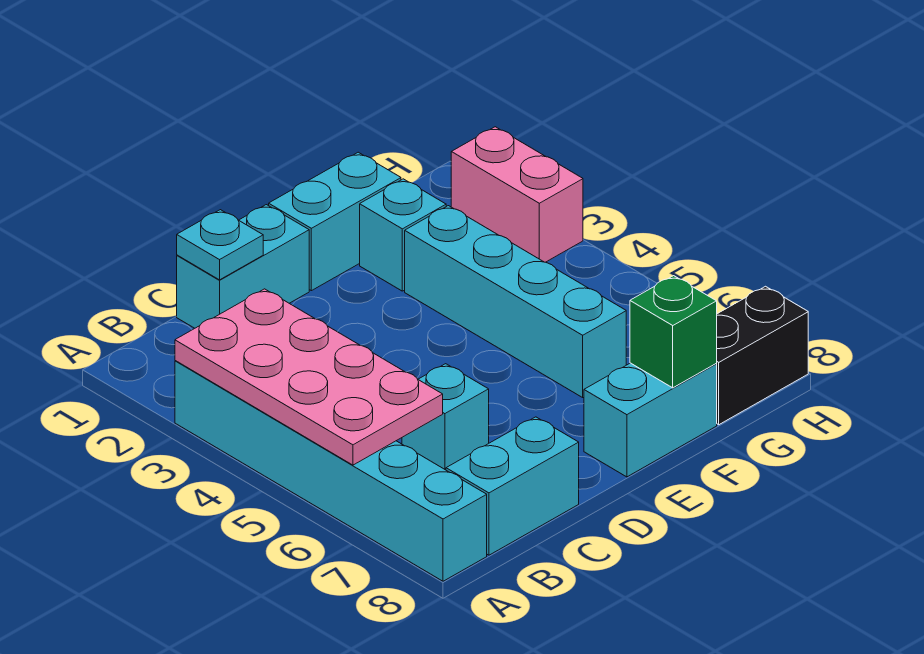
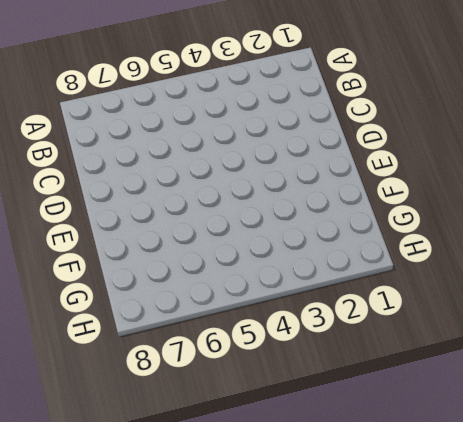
none -> cyan 1x6 brick [175,361,487,581]
none -> cyan 1x2 brick [446,417,579,555]
none -> cyan 1x2 brick [177,205,309,328]

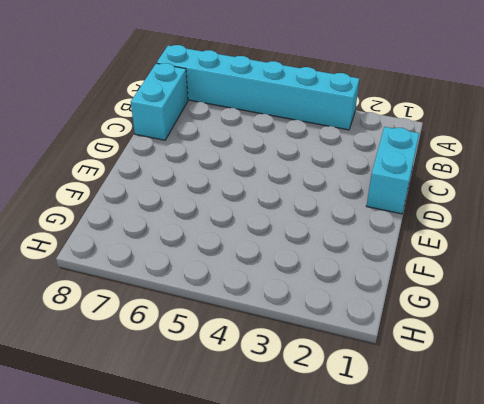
none -> cyan 1x1 brick [402,364,489,470]
none -> cyan 1x2 brick [269,152,401,291]
none -> cyan 1x2 brick [584,363,717,477]

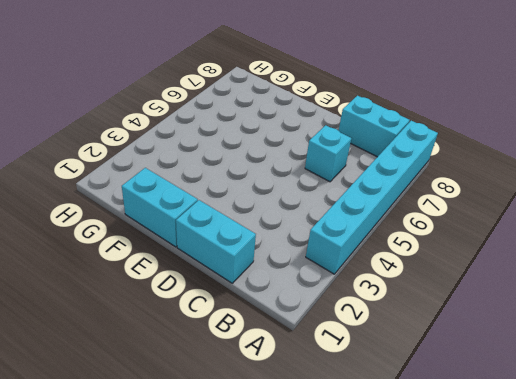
none -> cyan 1x2 brick [584,363,717,477]
none -> cyan 1x1 brick [360,179,446,291]
none -> cyan 1x4 brick [405,206,626,397]

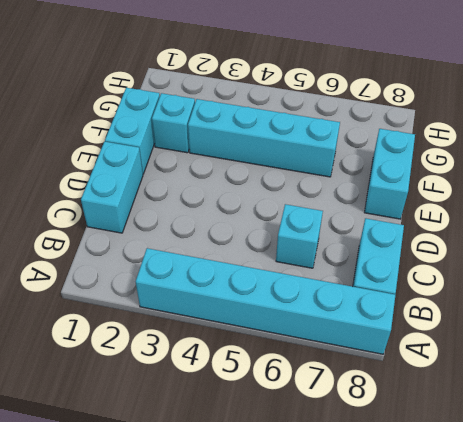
none -> black 1x2 brick [716,286,808,425]
none -> pink 1x2 brick [451,127,583,262]
none -> pink 2x4 plate [175,289,443,465]

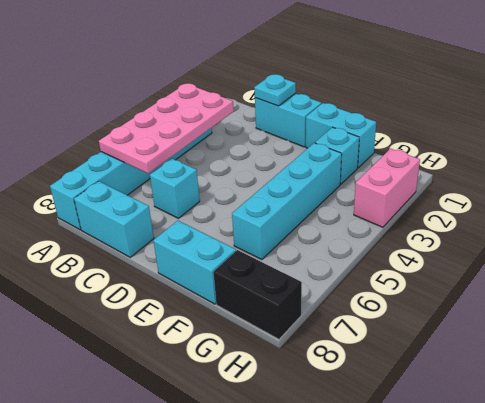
none -> green 1x1 brick [630,276,717,388]

